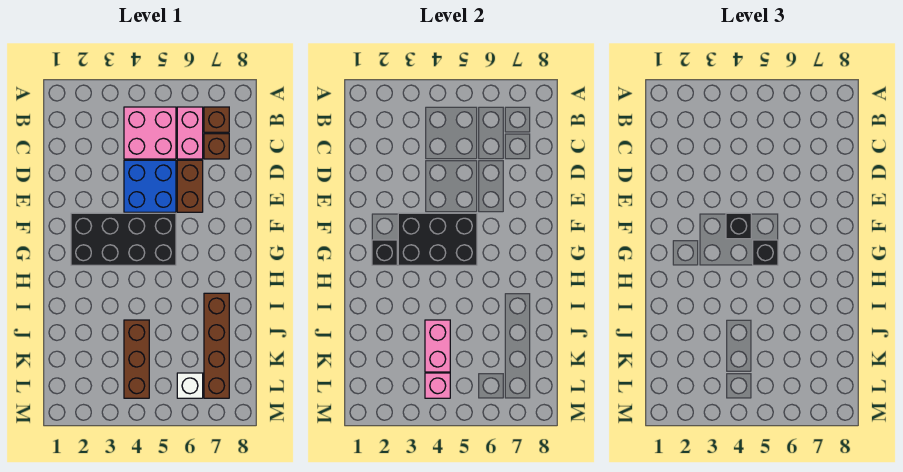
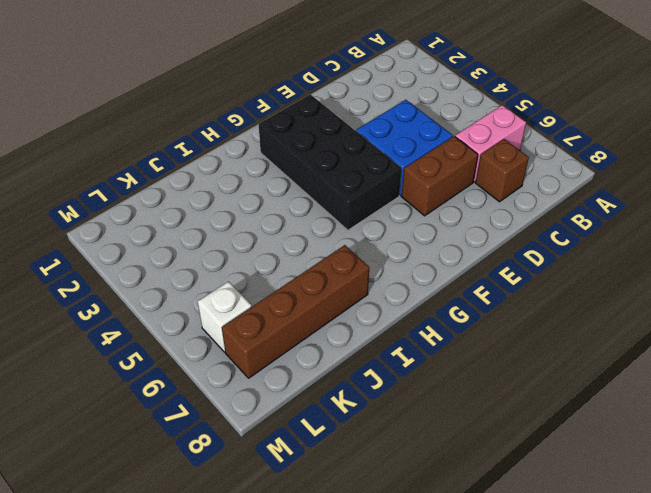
none -> pink 2x2 brick [124,107,176,159]
none -> brown 1x1 brick [204,107,229,132]
none -> brown 1x3 brick [124,320,149,398]

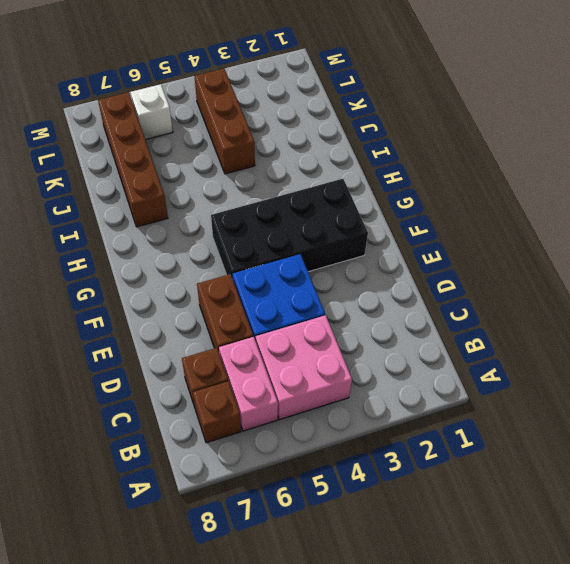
none -> black 2x3 brick [398,213,477,265]
none -> black 1x1 brick [372,240,397,265]
none -> pink 1x2 brick [425,320,450,372]

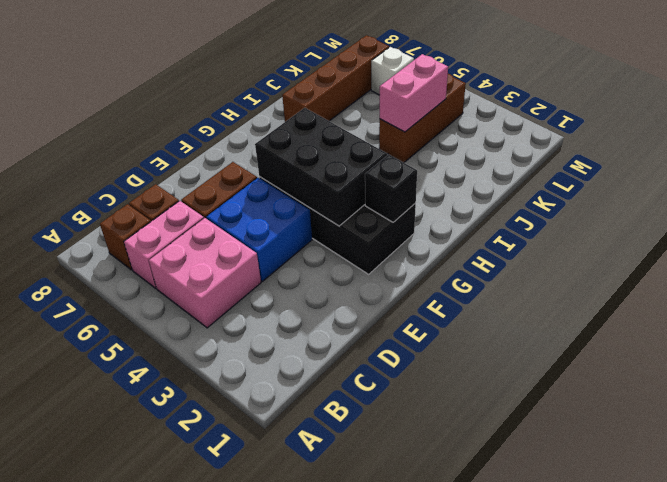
none -> pink 1x1 brick [425,373,450,398]
none -> black 1x1 brick [726,213,751,239]
none -> black 1x1 brick [753,240,778,265]

